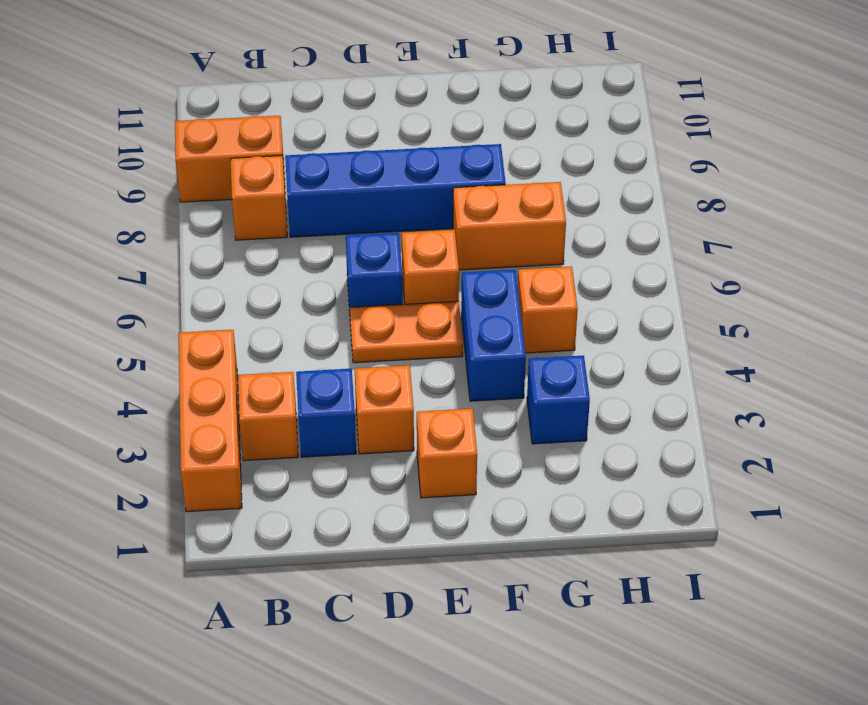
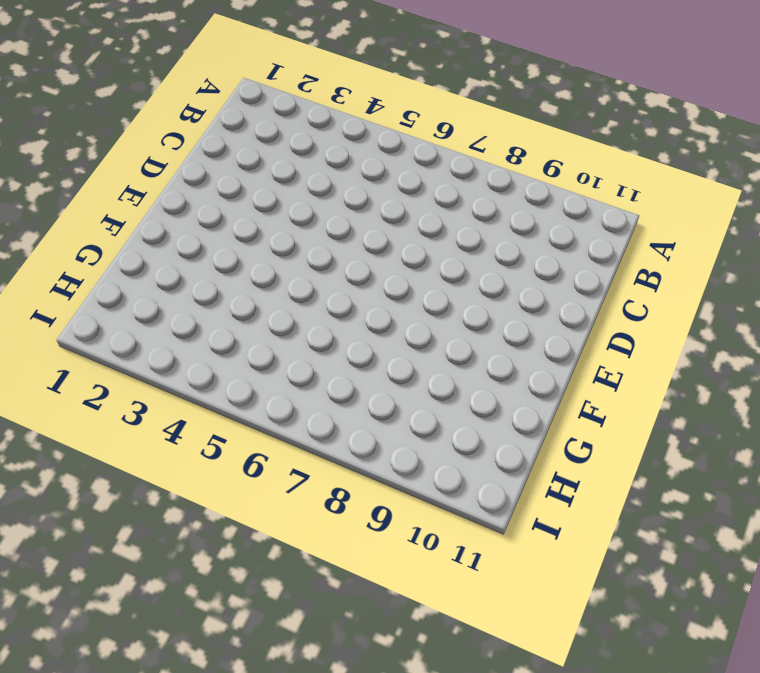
none -> orange 1x3 brick [179,330,242,512]
none -> orange 1x2 brick [175,116,285,202]
none -> orange 1x1 brick [238,372,298,461]

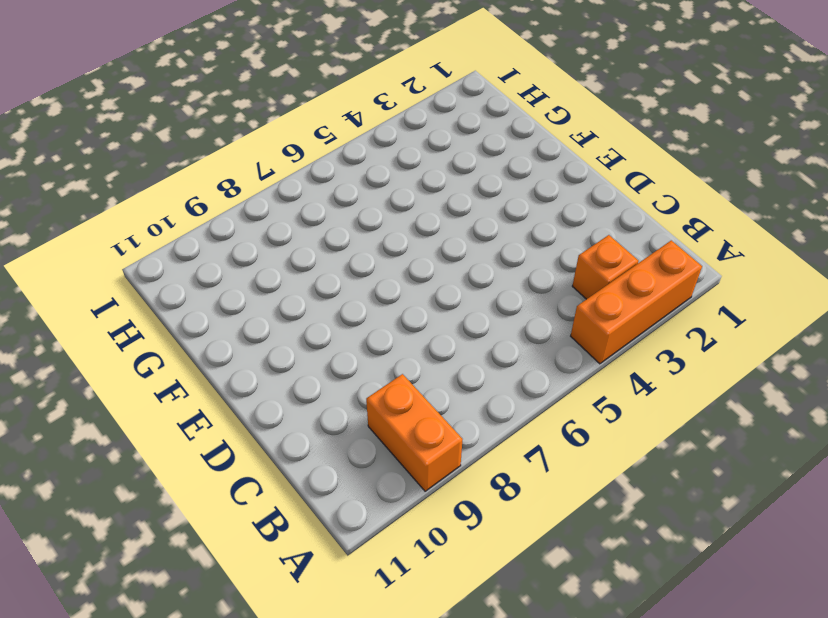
none -> orange 1x1 brick [231,156,287,240]
none -> blue 1x1 brick [296,369,356,457]
none -> blue 1x4 brick [285,144,506,237]

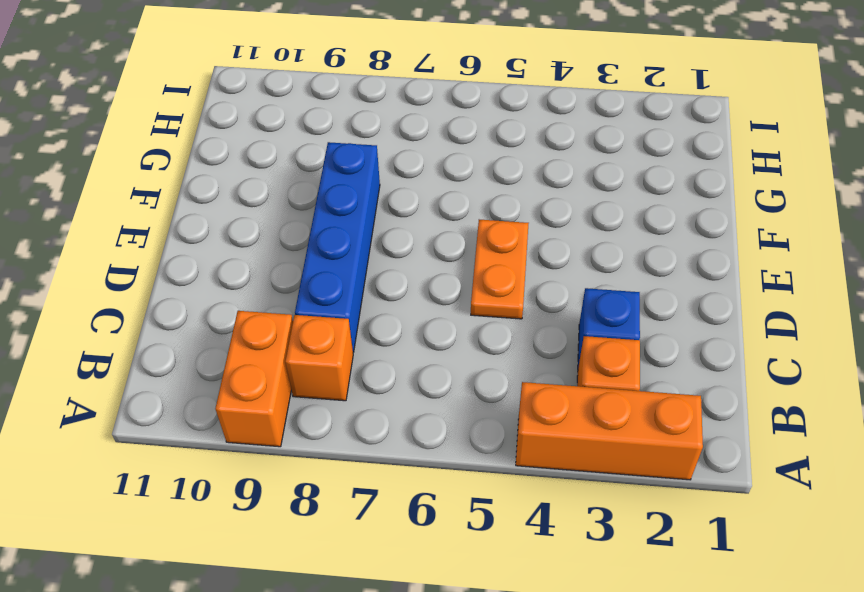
none -> orange 1x1 brick [355,365,414,454]
none -> blue 1x1 brick [346,233,403,311]
none -> orange 1x1 brick [417,409,477,498]

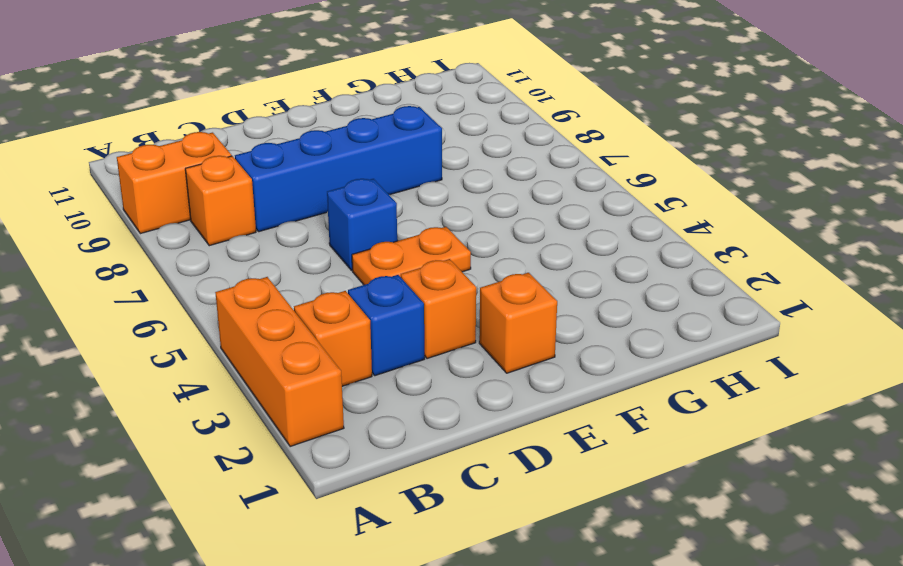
none -> orange 1x1 brick [402,230,459,304]
none -> blue 1x2 brick [461,270,526,401]
none -> orange 1x2 brick [453,182,566,270]

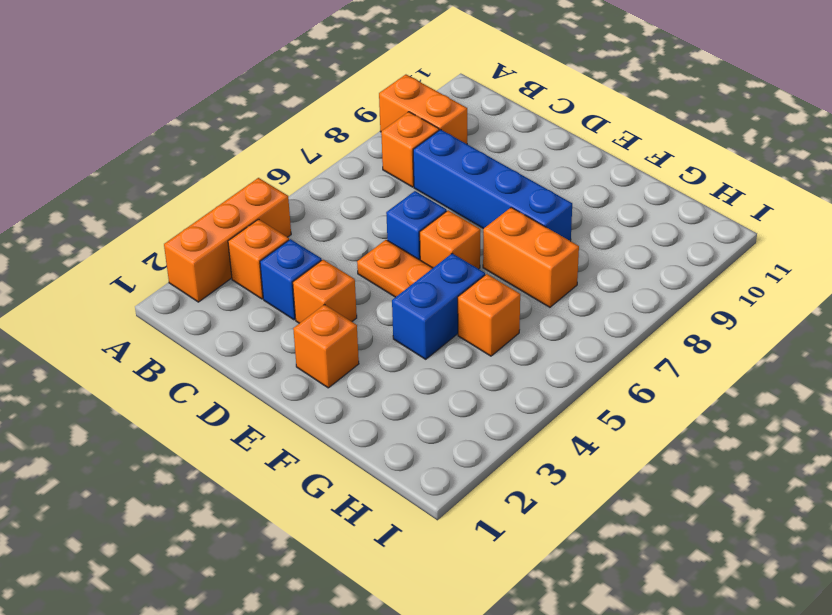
none -> blue 1x1 brick [527,356,590,444]

